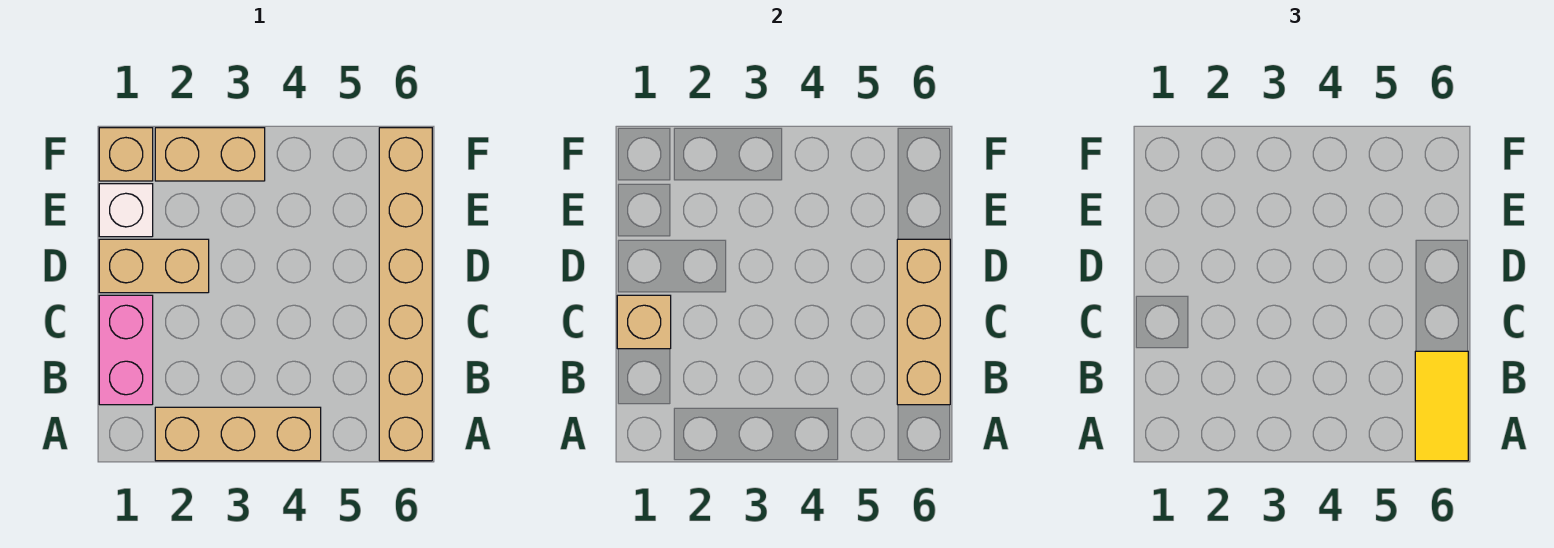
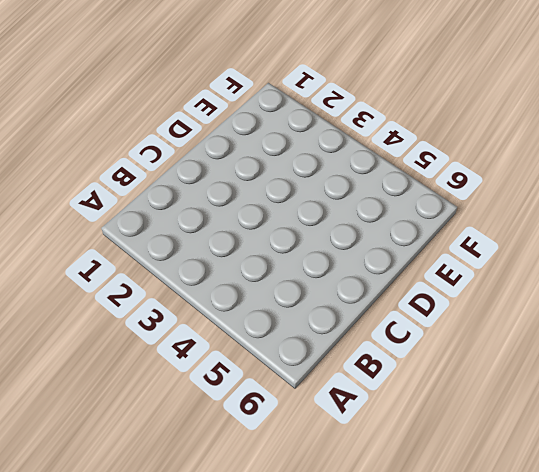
none -> tan 1x3 brick [155,407,321,461]
none -> tan 1x6 brick [379,128,432,461]

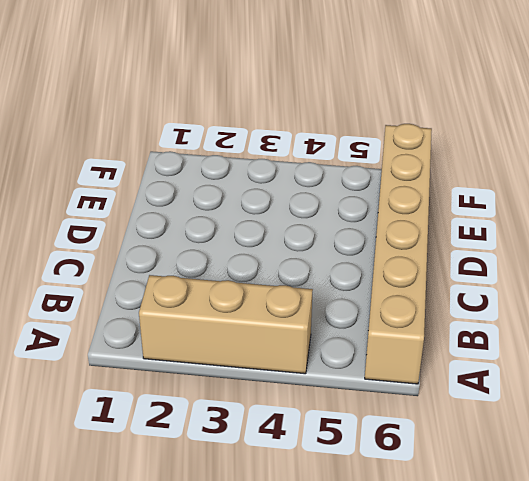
none -> pink 1x2 brick [99,295,153,405]
none -> tan 1x2 brick [99,239,209,293]

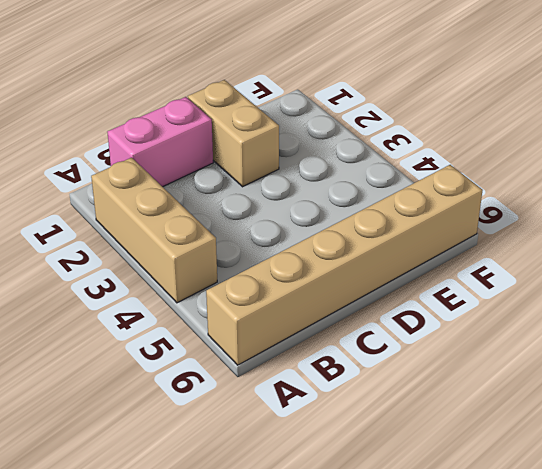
none -> white 1x1 brick [99,184,153,237]
none -> tan 1x1 brick [99,128,153,181]

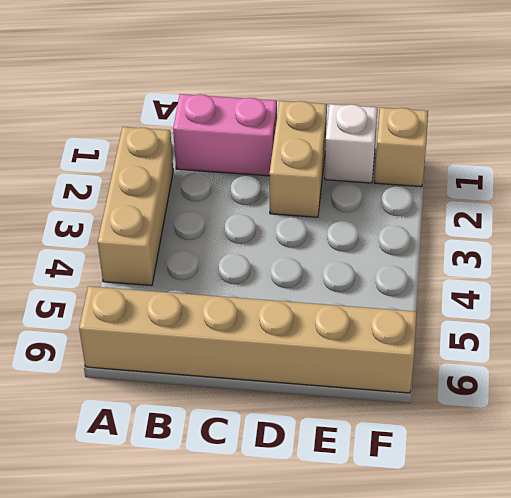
none -> tan 1x2 brick [155,128,265,181]
none -> tan 1x3 brick [897,239,950,405]

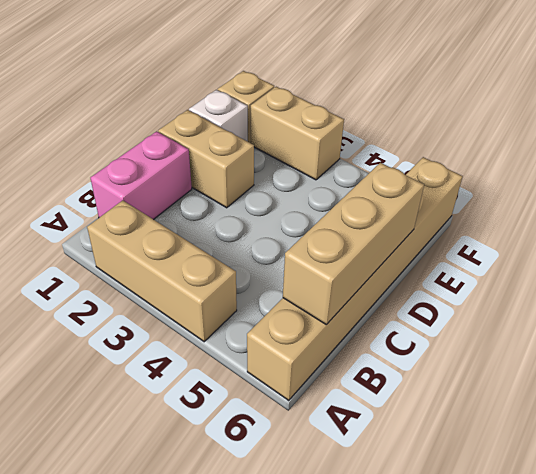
none -> tan 1x1 brick [617,295,671,349]
none -> yellow 1x2 tile [1415,351,1468,461]

